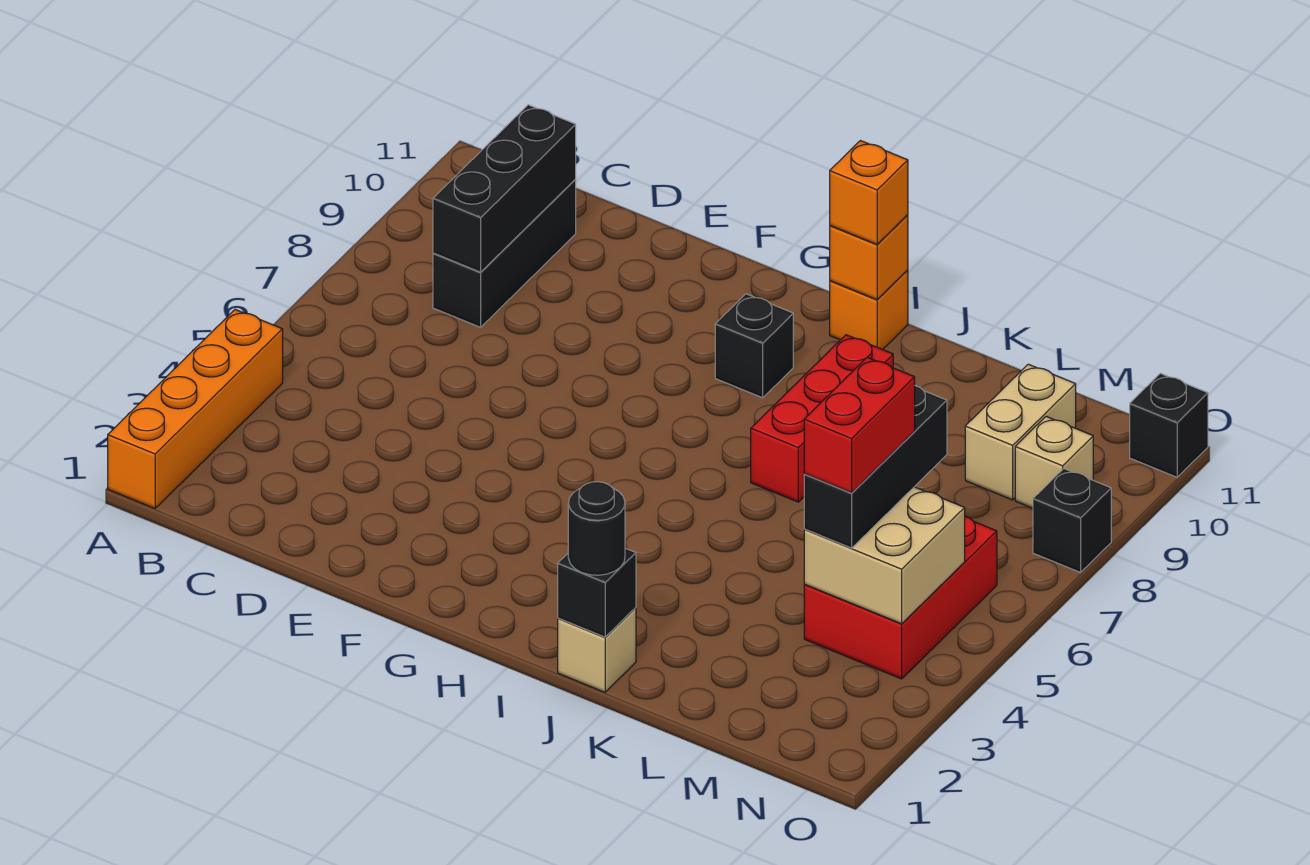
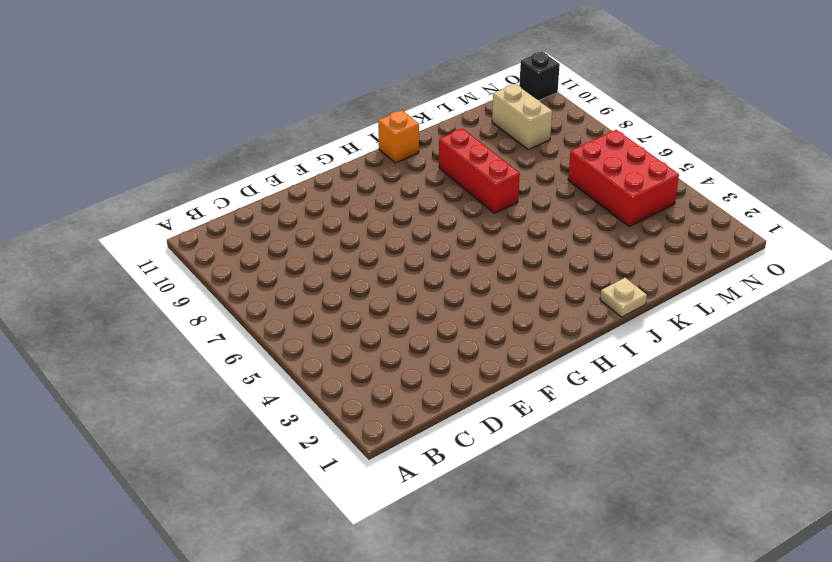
tan 1x1 plate [600,278,647,317] -> tan 1x1 brick [558,608,636,692]
none -> orange 1x4 brick [108,310,283,508]
none -> black 1x3 brick [433,180,576,327]
none -> black 1x1 brick [715,294,793,398]

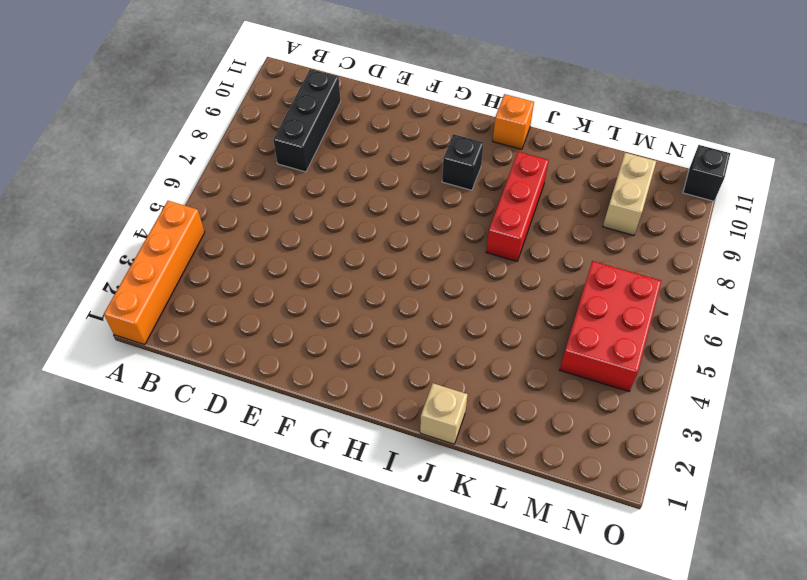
none -> tan 1x1 brick [1015,417,1093,508]
none -> black 1x1 brick [1033,469,1111,573]
none -> black 1x3 brick [433,105,576,272]

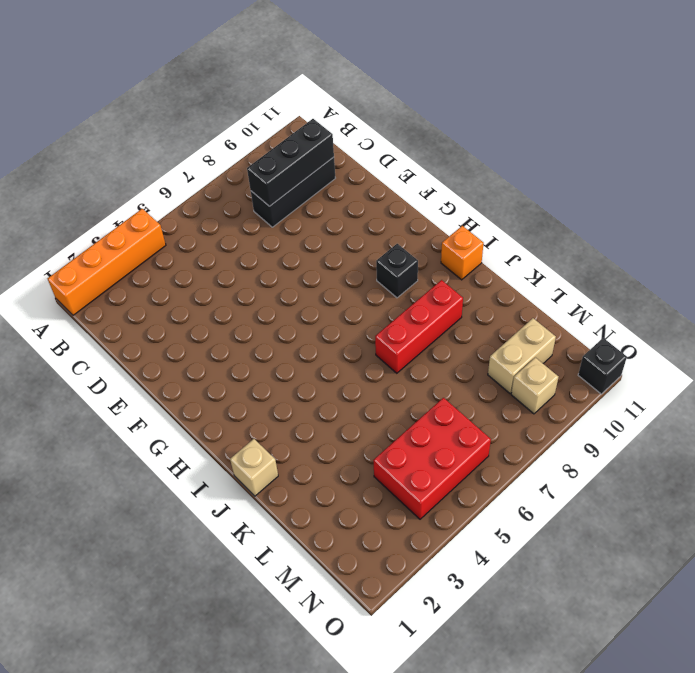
none -> black 1x1 brick [1033,469,1111,573]
none -> orange 1x1 brick [830,215,908,300]
none -> black 1x1 brick [558,548,636,637]

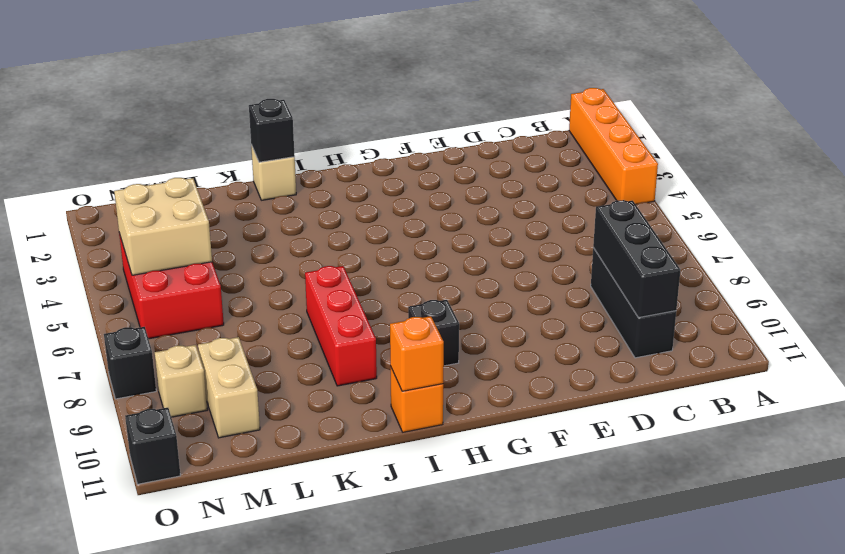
none -> orange 1x1 brick [830,141,908,244]
none -> black 1x1 round brick [568,482,625,575]
none -> black 1x3 brick [804,386,947,548]

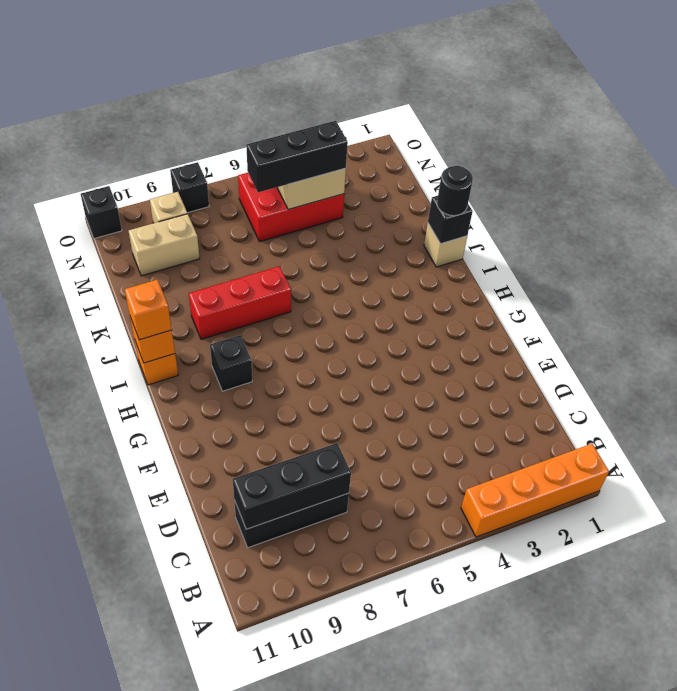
none -> red 1x2 brick [804,357,915,493]

